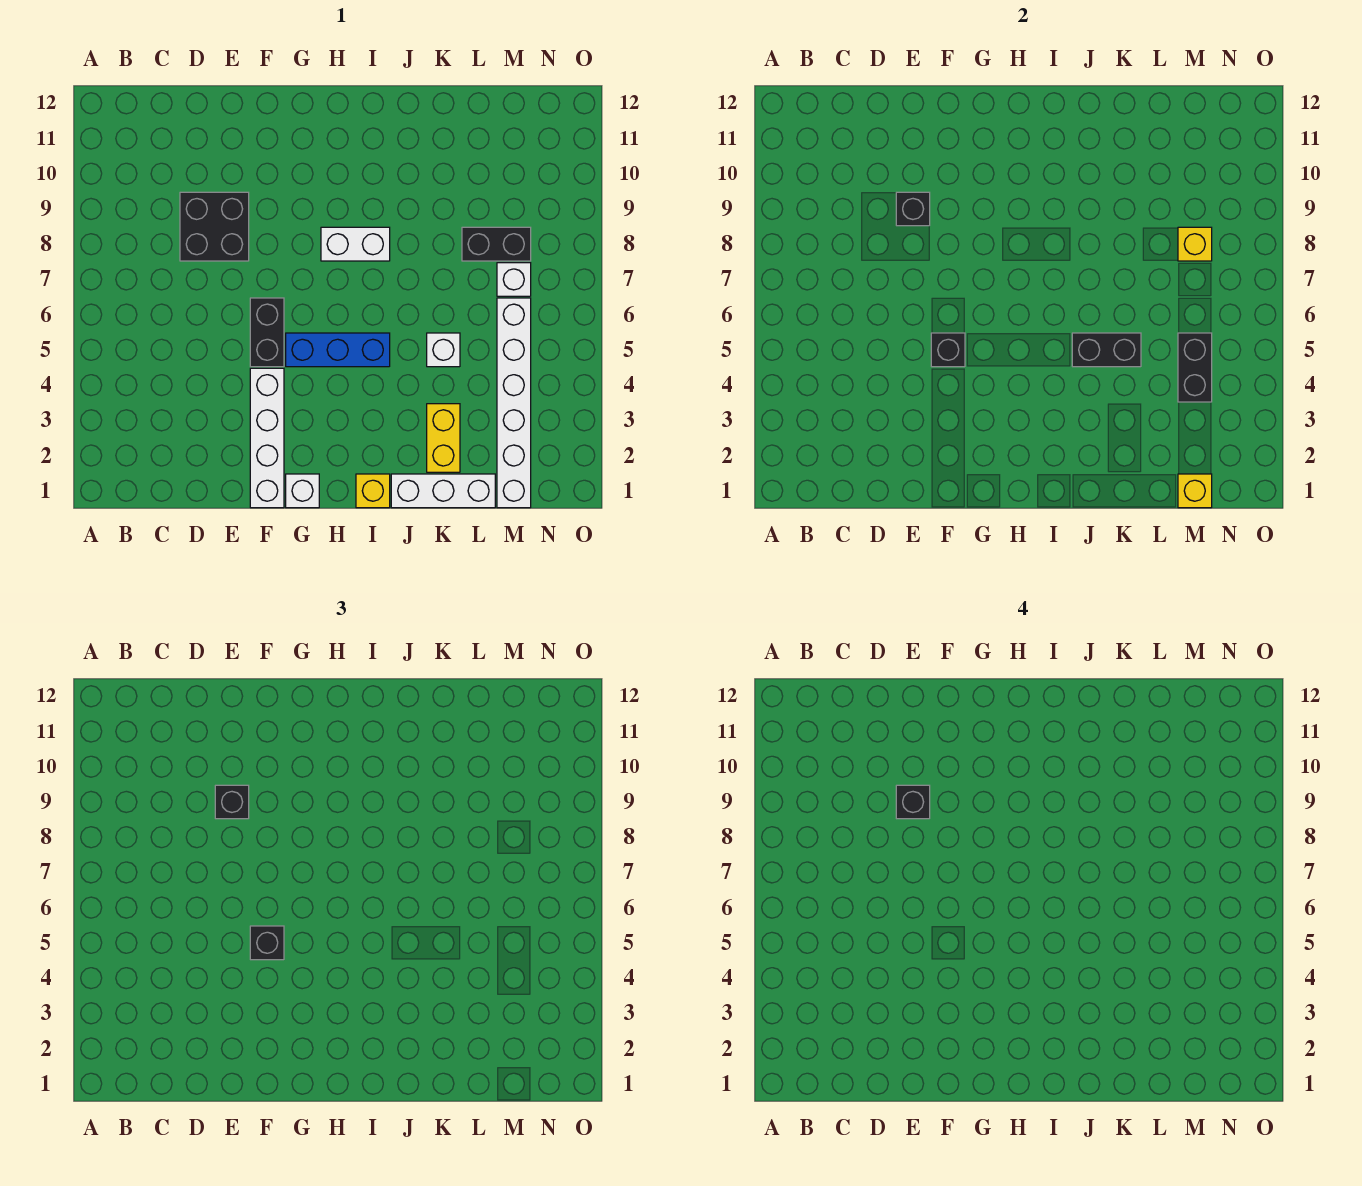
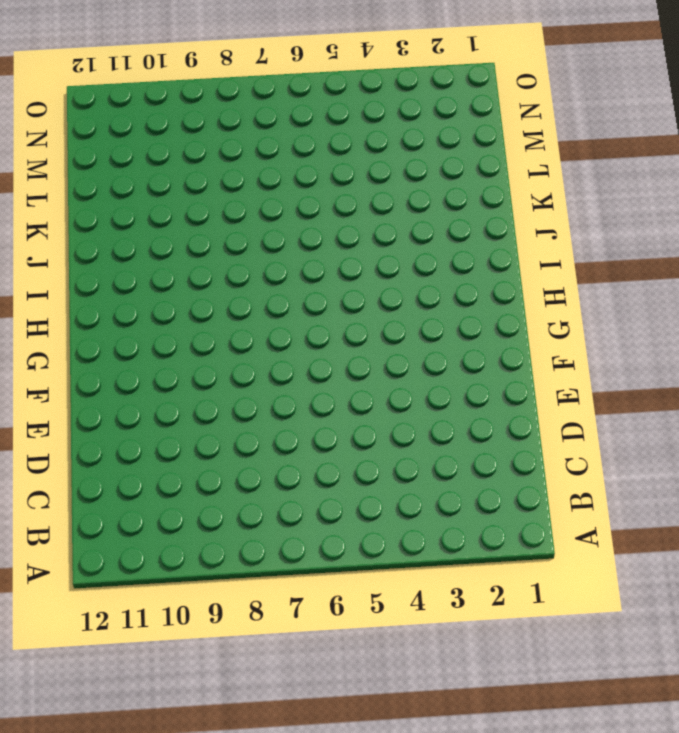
none -> black 2x2 brick [180,192,249,261]
none -> white 1x4 brick [250,368,284,508]
none -> black 1x2 brick [250,298,284,367]

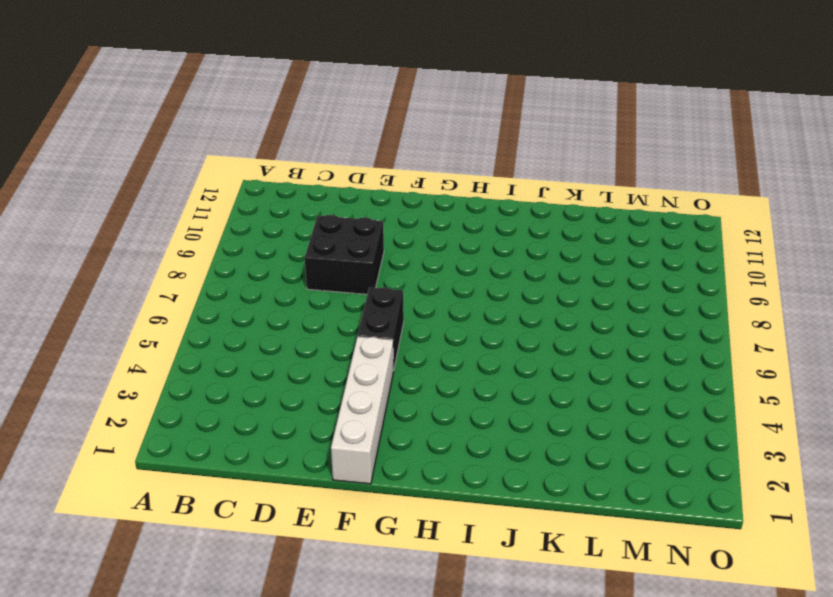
none -> white 1x1 brick [286,474,319,508]
none -> blue 1x3 brick [286,333,390,367]
none -> white 1x2 brick [321,227,390,261]

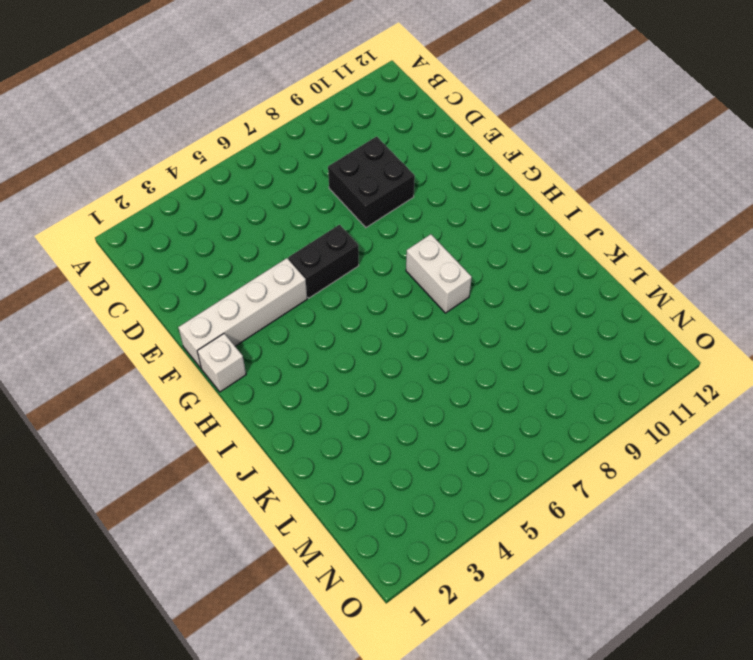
none -> blue 1x3 brick [286,333,390,367]
none -> yellow 1x1 brick [356,474,390,508]
none -> white 1x3 brick [391,474,495,508]

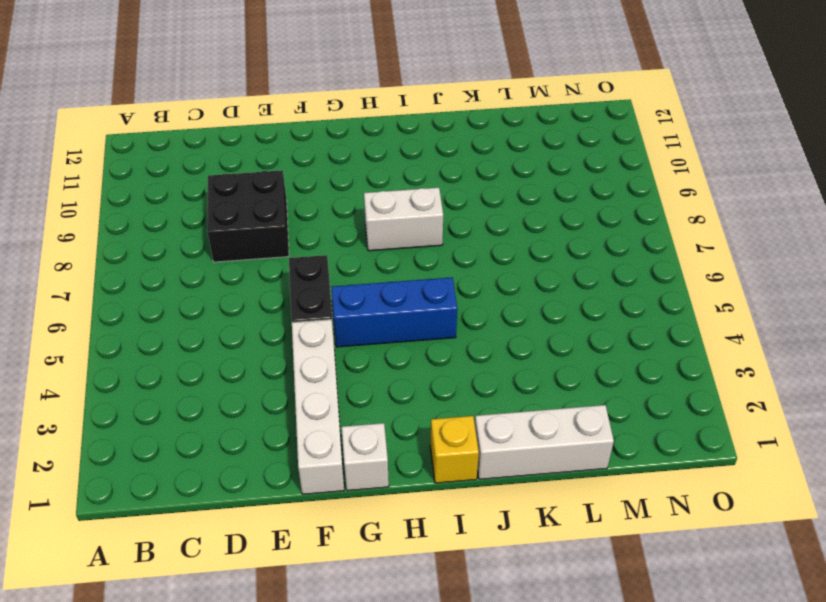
none -> yellow 1x2 brick [427,404,460,472]
none -> white 1x1 brick [427,333,460,367]
none -> black 1x2 brick [462,227,531,261]

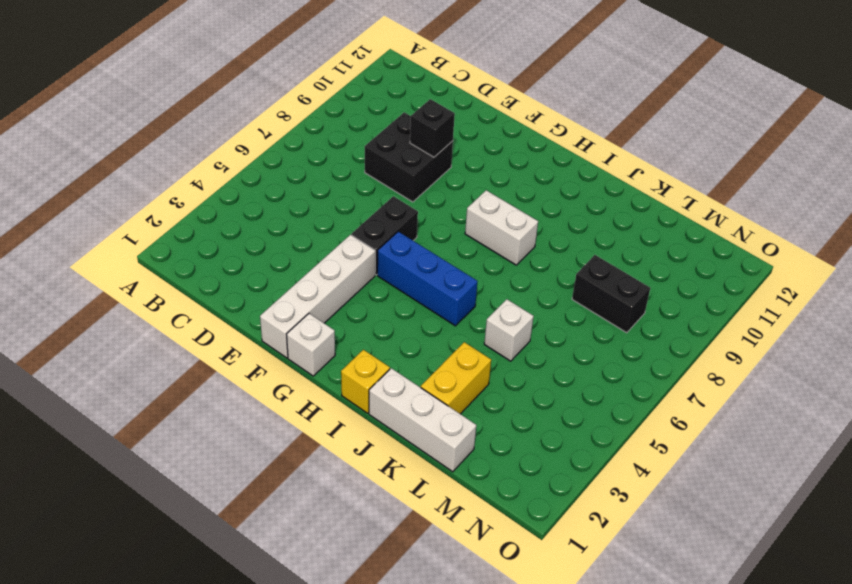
none -> white 1x6 brick [497,298,531,508]
none -> white 1x1 brick [497,263,531,296]
none -> black 1x1 brick [931,333,965,367]

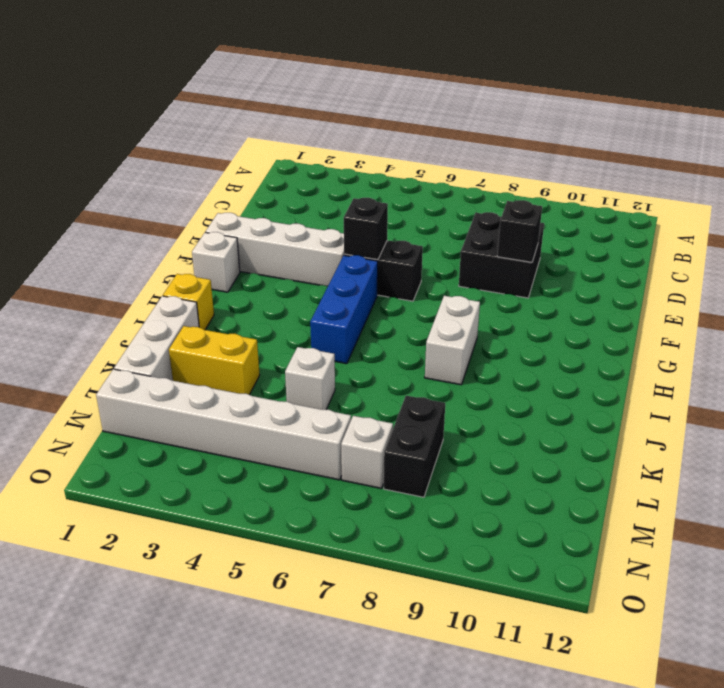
none -> black 1x2 brick [1072,333,1141,367]
none -> yellow 1x1 brick [1178,474,1212,508]
none -> black 1x2 brick [1178,333,1212,402]

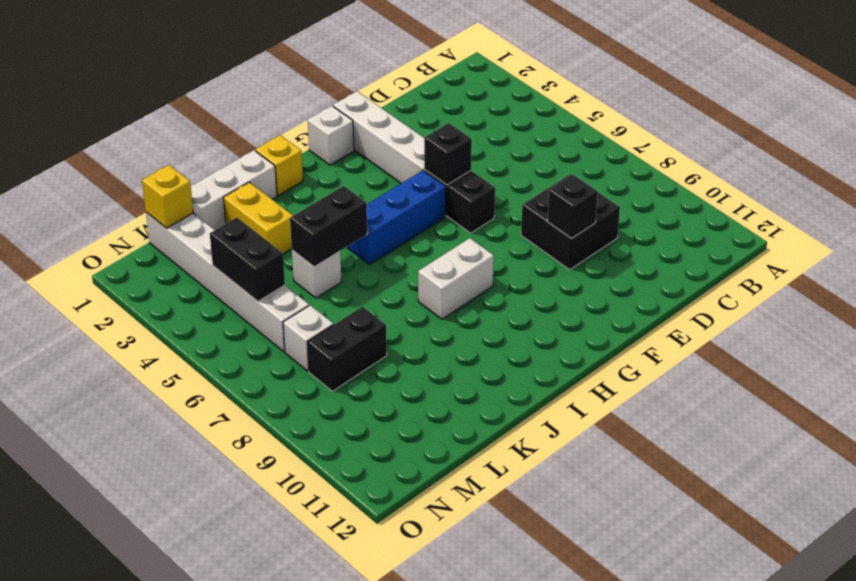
none -> yellow 1x1 brick [1178,227,1212,261]
none -> black 1x1 brick [215,785,249,819]
none -> black 1x1 brick [250,926,284,960]

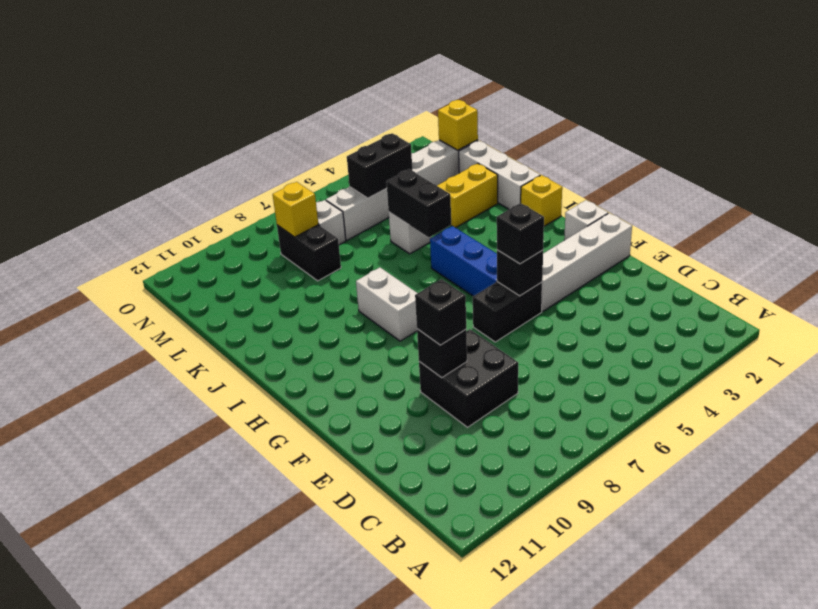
none -> black 1x1 brick [896,785,930,819]

